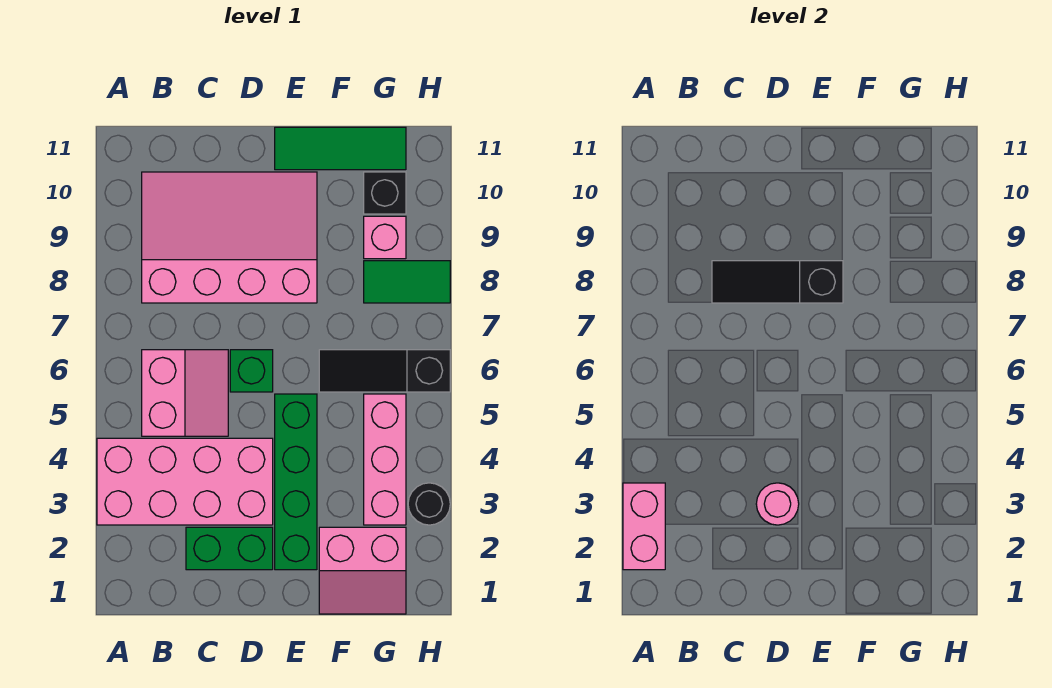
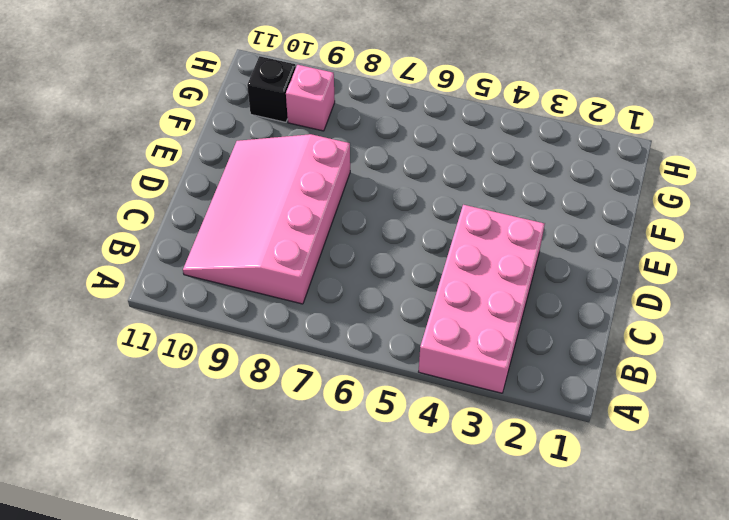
none -> pink 2x2 slope [142,350,228,436]
none -> green 1x2 brick [186,527,273,570]
none -> green 1x1 brick [230,350,273,392]

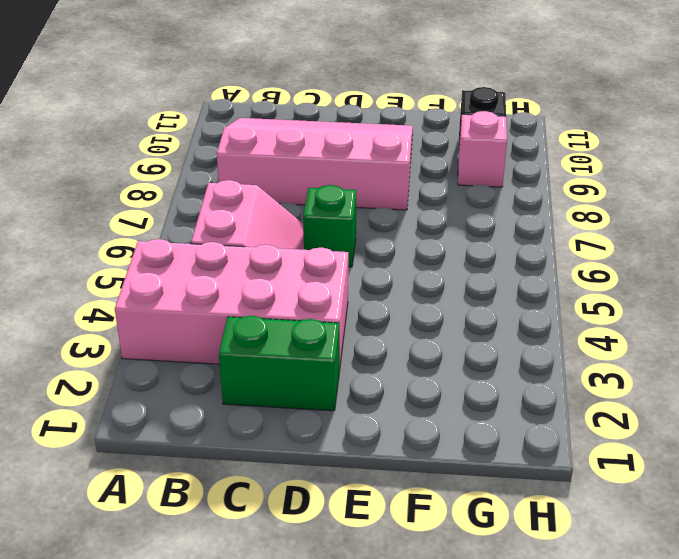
none -> green 1x4 brick [275,394,317,570]
none -> green 1x3 tile [275,127,406,170]
none -> pink 2x2 slope [319,527,406,614]

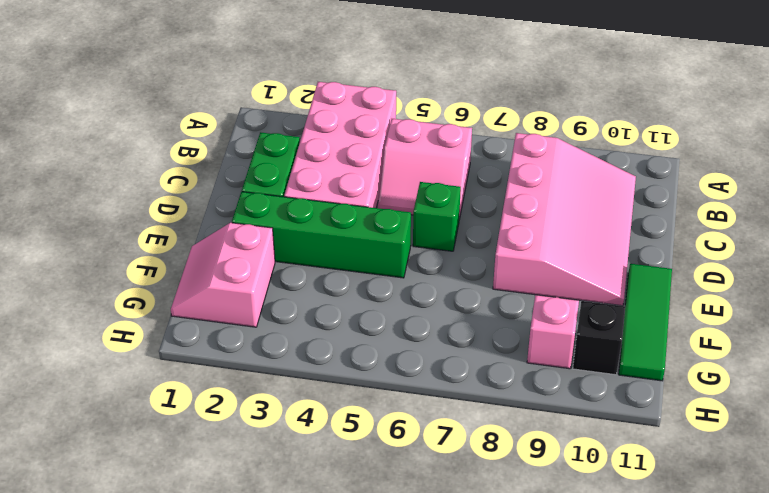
none -> black 1x3 slope [319,350,450,392]
none -> pink 1x3 brick [364,394,406,525]
none -> green 1x2 tile [364,261,450,303]

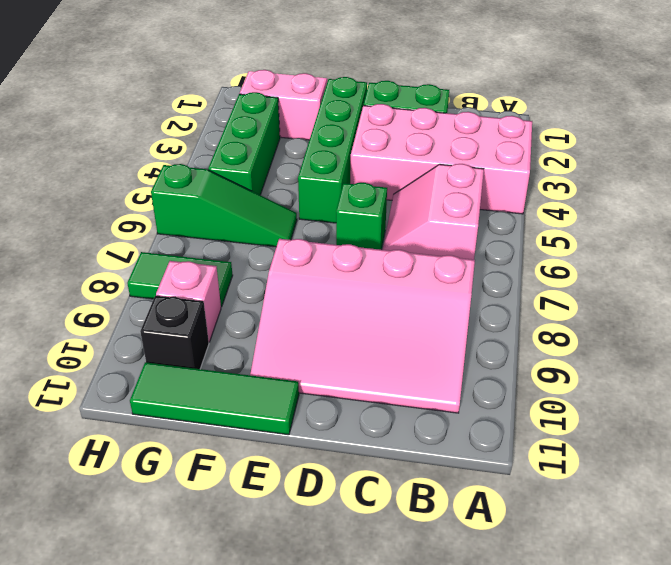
green 1x3 slope [151,164,297,247] -> black 1x3 slope [319,350,450,392]
green 1x3 brick [208,92,280,195] -> pink 1x3 brick [364,394,406,525]
none -> black 1x1 round brick [408,483,450,525]
none -> pink 1x2 brick [623,483,665,570]
none -> black 1x3 slope [712,261,843,303]

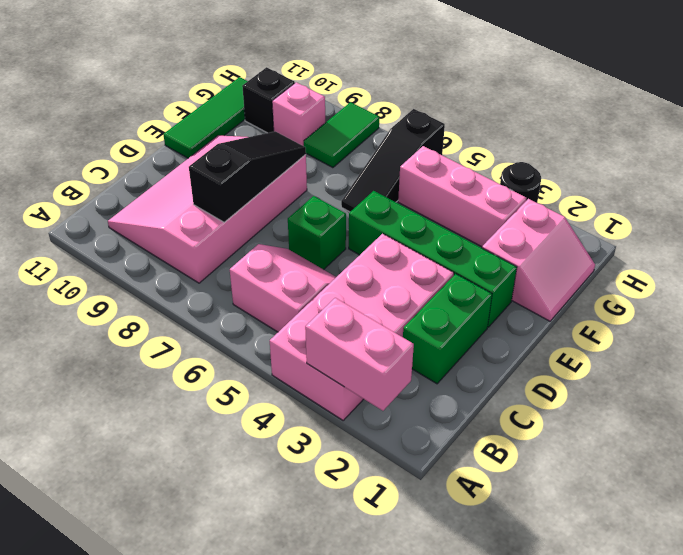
black 1x3 slope [189,131,306,222] -> black 1x3 slope turned to [712,261,843,303]
none -> pink 1x1 round brick [756,483,799,525]

